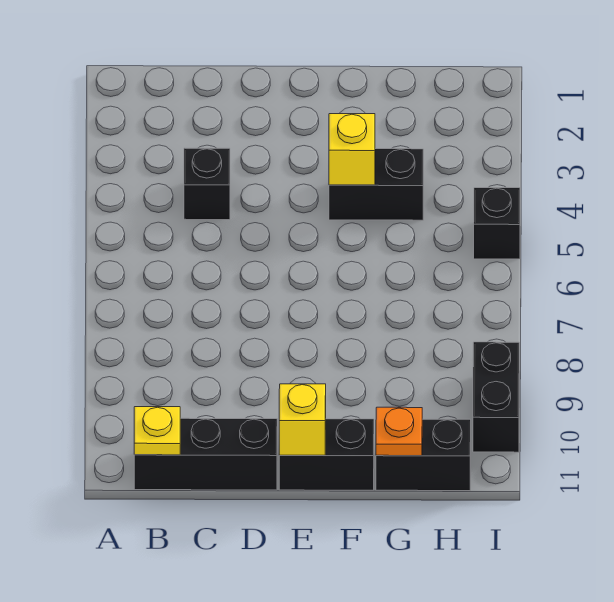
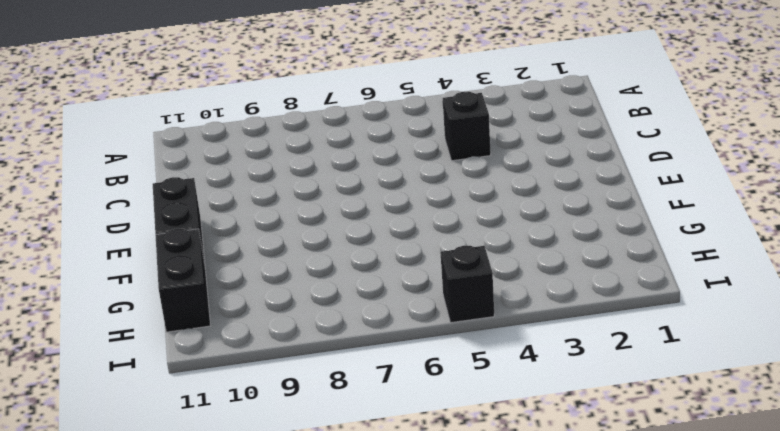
none -> black 1x3 brick [134,418,277,490]
none -> black 1x2 brick [329,149,423,220]

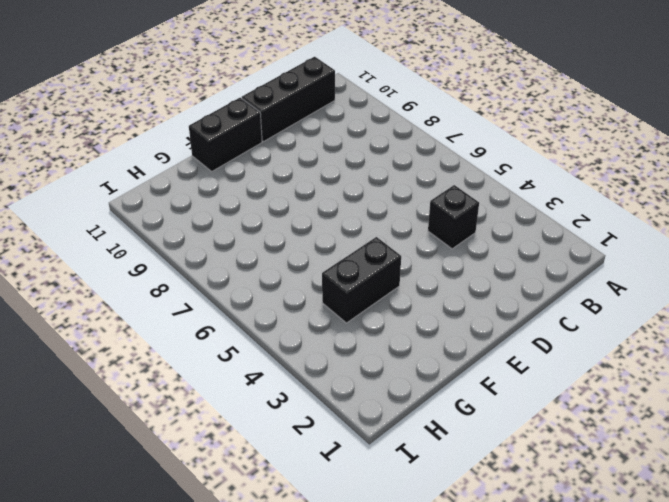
none -> black 1x2 brick [376,419,471,491]
none -> black 1x1 brick [474,188,520,259]

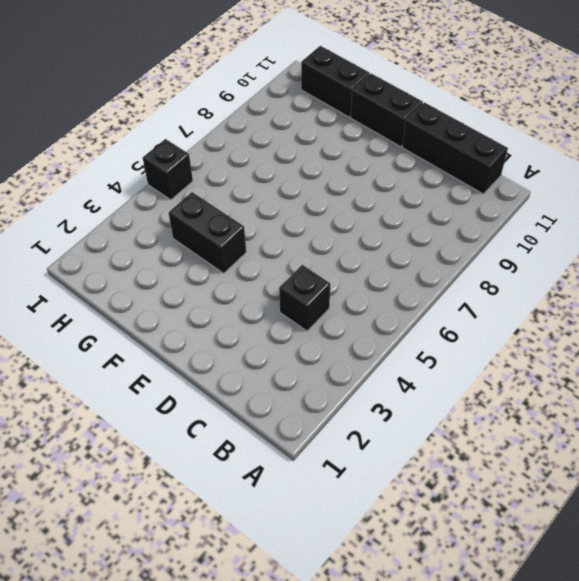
none -> black 1x2 brick [473,342,519,452]
none -> yellow 1x1 plate [134,407,180,455]

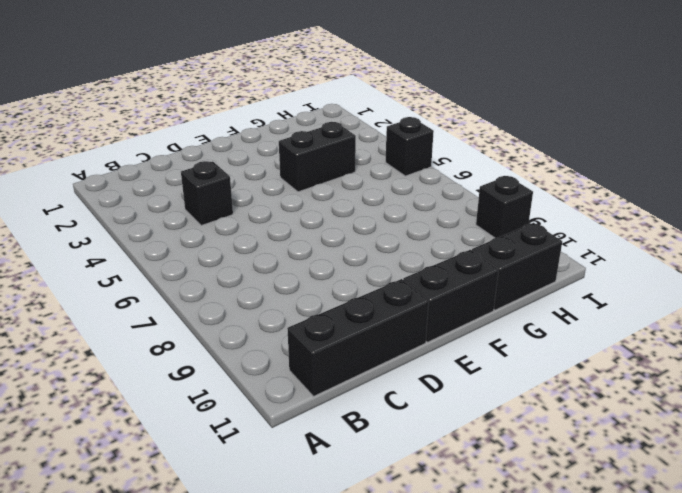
black 1x1 brick [476,176,533,238] -> black 1x2 brick [473,342,519,452]
none -> yellow 1x1 plate [134,407,180,455]
none -> yellow 1x1 brick [279,384,326,455]

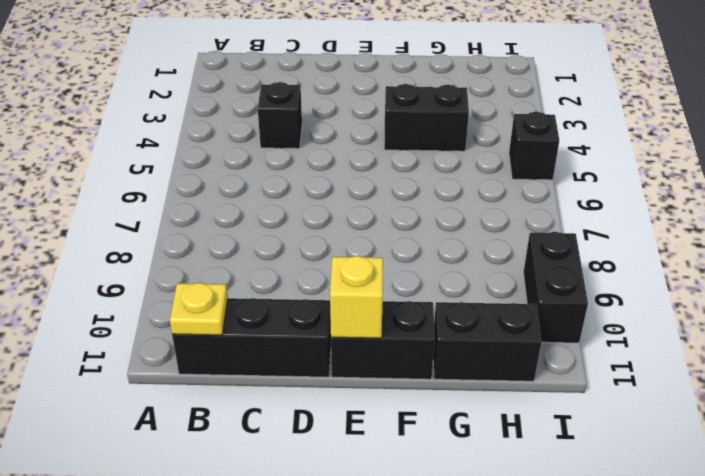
none -> yellow 1x1 brick [329,114,375,185]
none -> orange 1x1 plate [376,407,422,456]

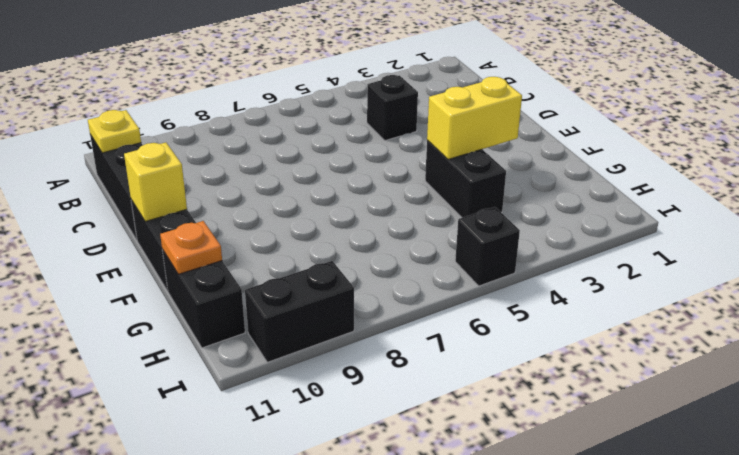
yellow 1x2 brick [427,77,522,159] -> yellow 1x1 brick [329,114,375,185]

